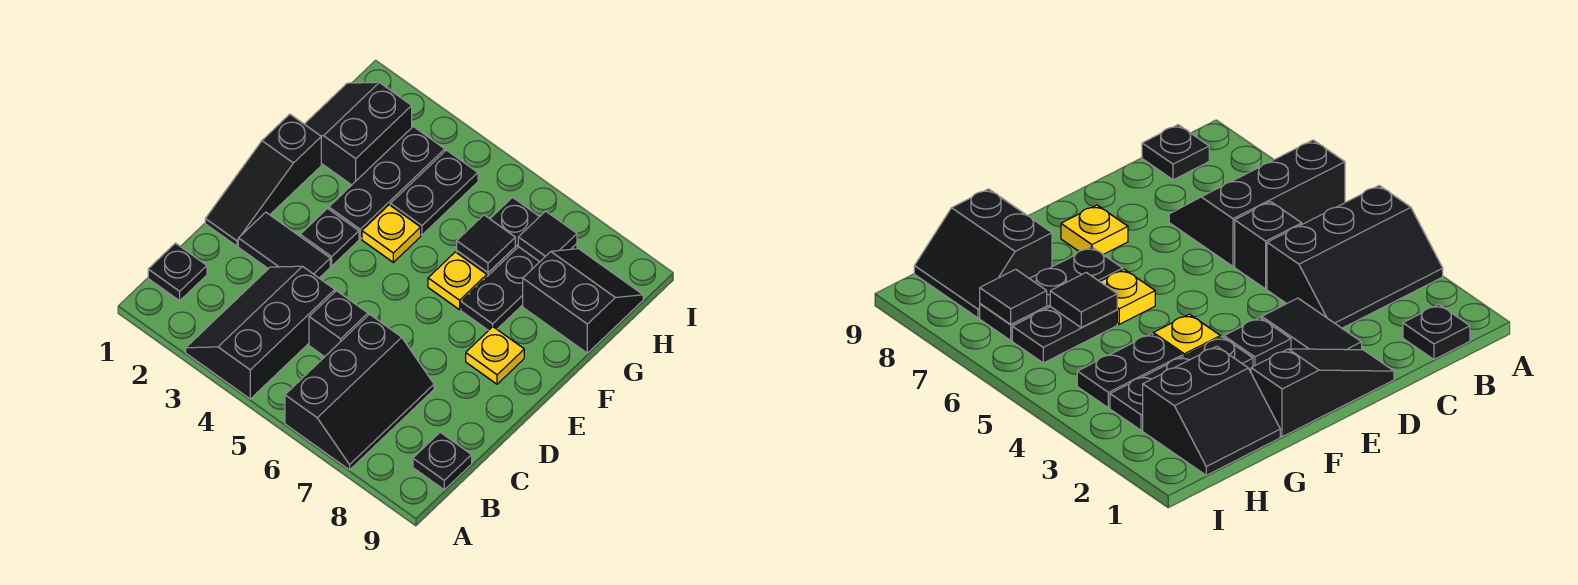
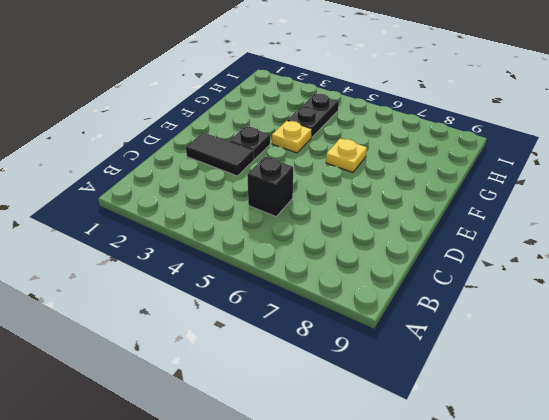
none -> black 2x3 slope [186,266,335,399]
none -> black 2x3 slope [285,314,434,470]
none -> black 1x1 plate [148,243,207,301]

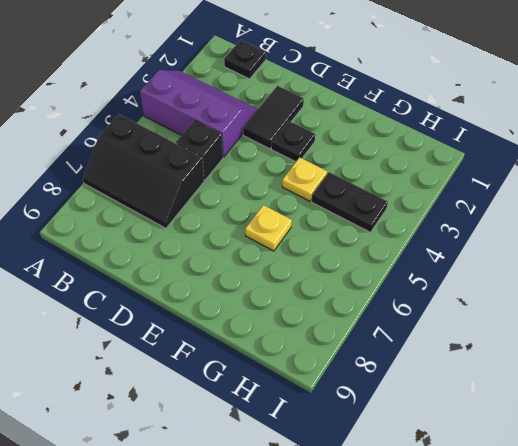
purple 2x3 slope [140,70,258,157] -> black 2x3 slope [186,266,335,399]
none -> black 1x1 plate [413,432,472,490]
none -> black 1x3 slope [205,114,321,246]
none -> yellow 1x1 plate [466,327,524,384]

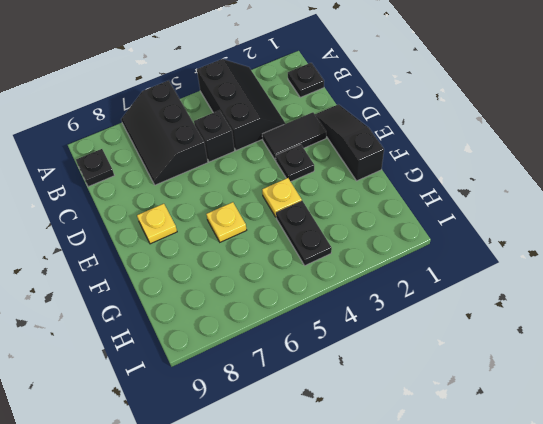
none -> black 1x3 plate [329,126,445,239]
none -> black 1x3 plate [461,244,577,331]
none -> black 2x2 slope [305,82,412,185]

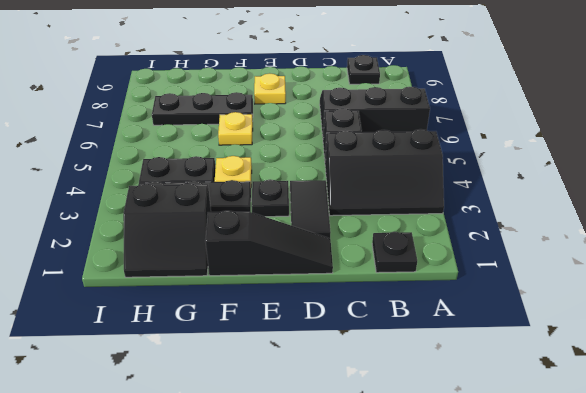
none -> black 1x2 plate [457,197,540,276]
none -> black 2x2 slope [523,249,643,353]
none -> black 1x1 tile [457,215,515,272]

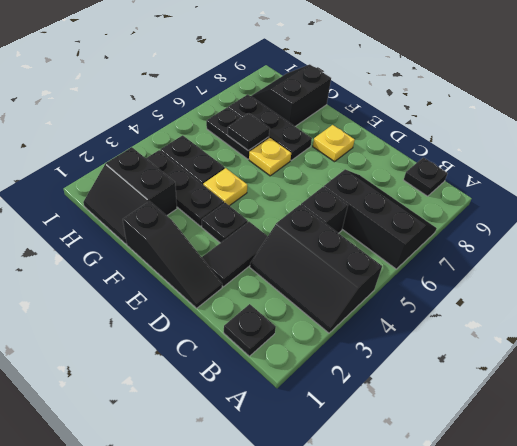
none -> black 1x1 tile [518,211,577,262]

